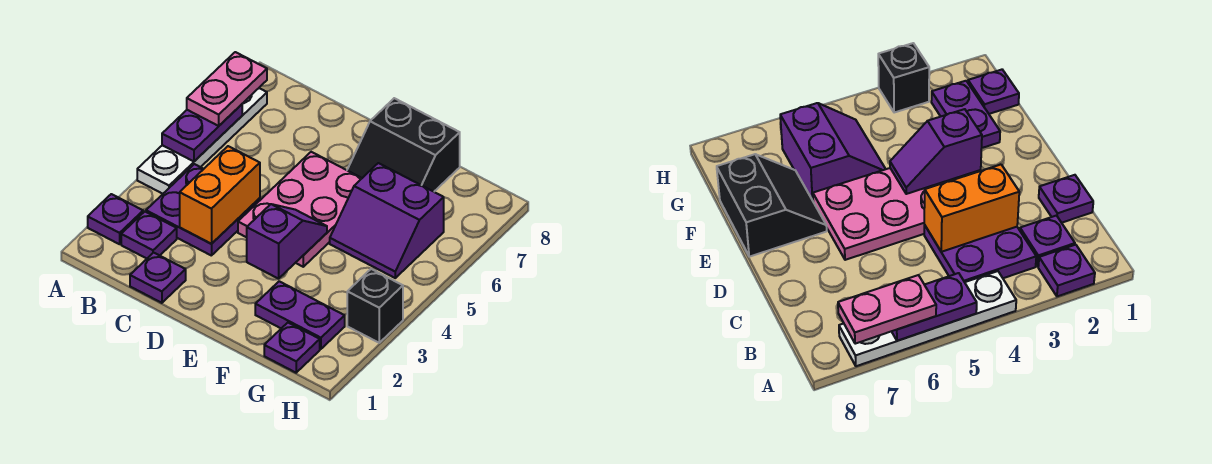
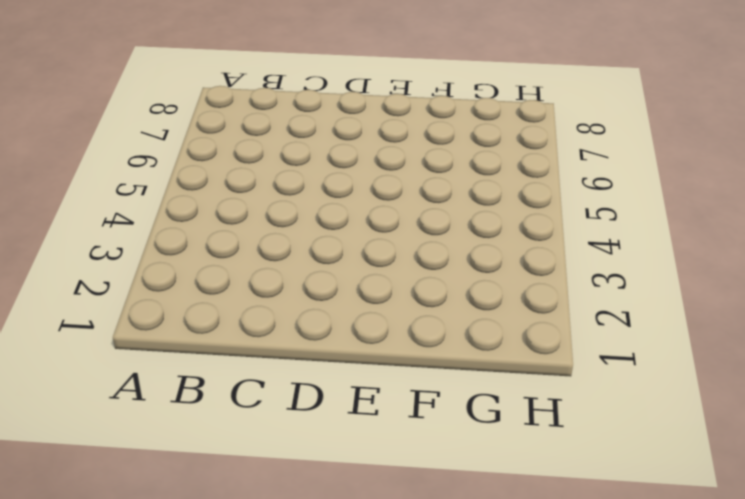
none -> purple 1x1 plate [88,194,143,244]
none -> white 1x4 plate [137,88,267,194]
none -> purple 1x1 plate [121,212,177,258]

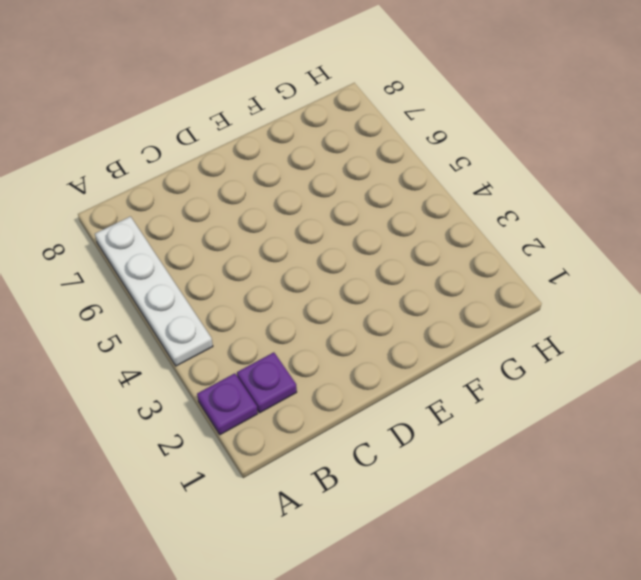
none -> purple 2x2 plate [146,164,260,256]
none -> purple 1x1 plate [130,253,186,303]
none -> pink 2x3 plate [238,152,362,267]

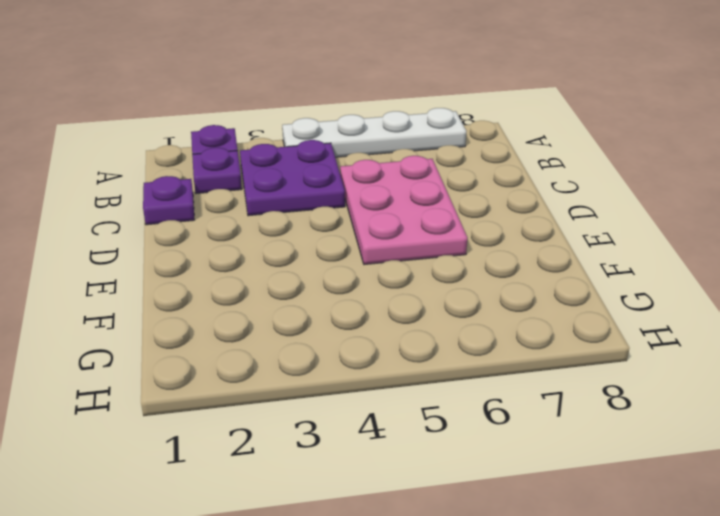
pink 2x3 plate [340,156,467,265] -> pink 2x3 plate turned to [238,152,362,267]
none -> black 2x2 slope [347,98,460,192]
none -> purple 1x2 plate [255,281,345,349]
none -> purple 2x2 slope [330,163,444,278]

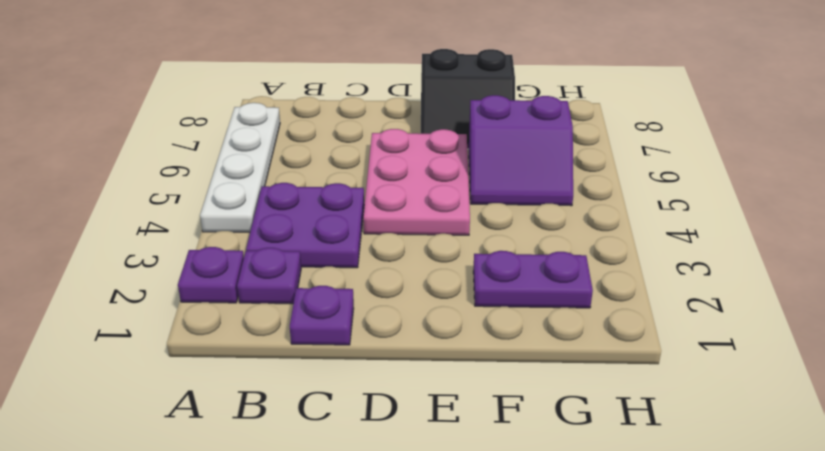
none -> purple 1x1 plate [264,323,320,373]
none -> black 1x1 brick [347,269,403,343]
none -> purple 1x2 plate [162,104,242,161]

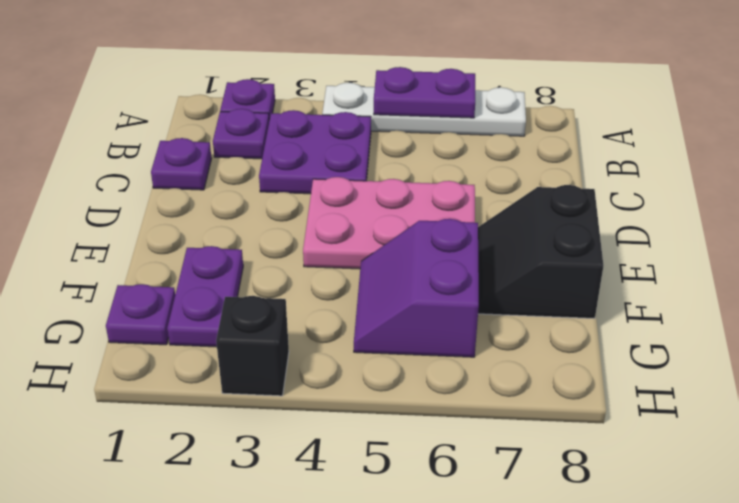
none -> orange 1x2 brick [180,146,260,244]
none -> purple 1x2 slope [247,204,327,279]
none -> pink 1x2 plate [187,52,267,126]

